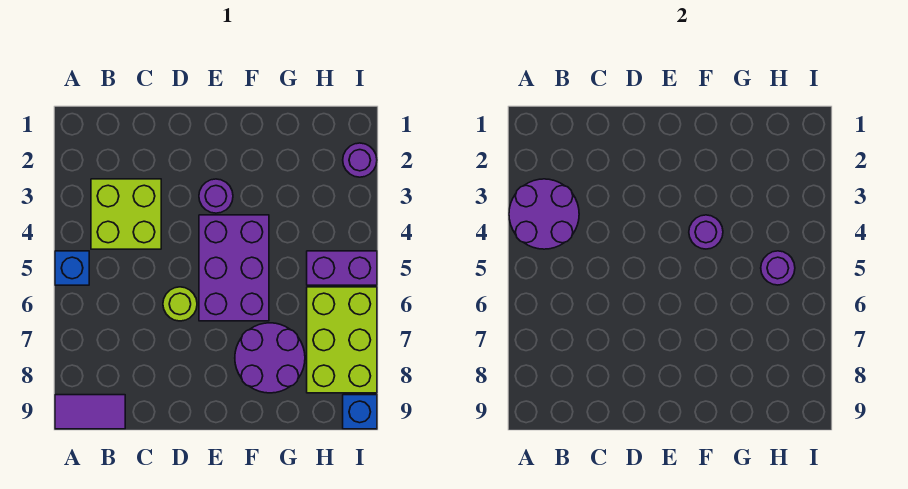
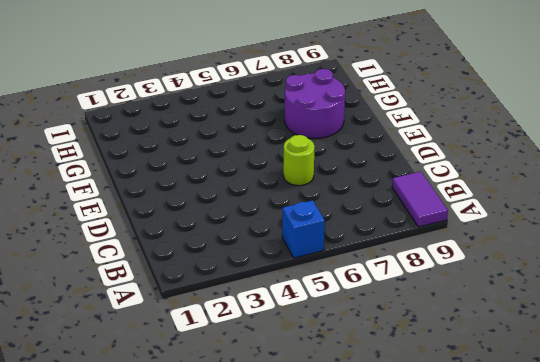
none -> lime 2x2 brick [91,179,161,249]
none -> purple 1x1 round brick [199,179,233,213]
none -> purple 2x3 brick [199,215,269,321]

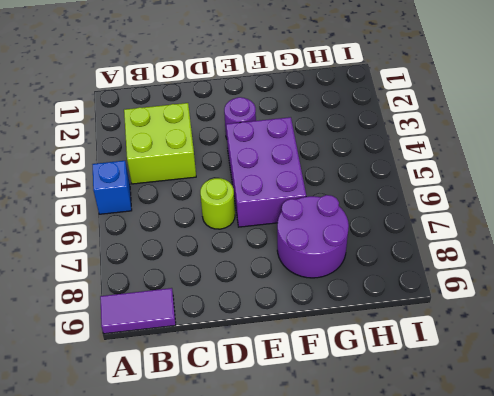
none -> purple 1x2 brick [307,251,377,285]
none -> lime 2x3 brick [307,287,377,393]
none -> purple 1x1 round brick [343,143,377,177]

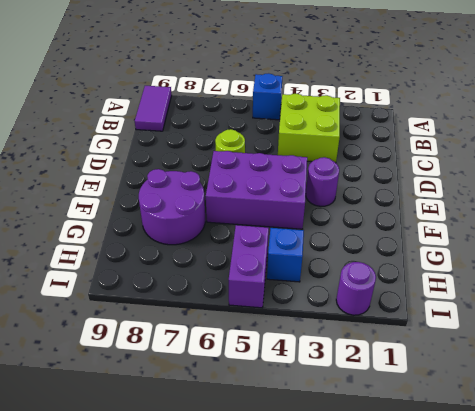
blue 1x1 brick [267,228,304,282] -> blue 1x1 brick moved to [343,395,377,429]
none -> lime 2x3 brick [307,287,377,393]
none -> purple 2x2 round brick [509,179,579,249]
none -> purple 1x1 round brick [689,215,723,249]

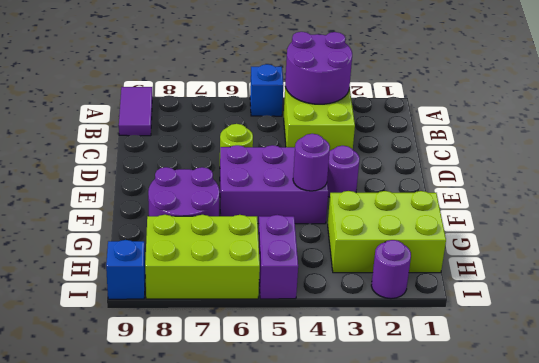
lime 2x3 brick [328,191,446,273] -> none
none -> purple 1x1 round brick [761,251,795,285]

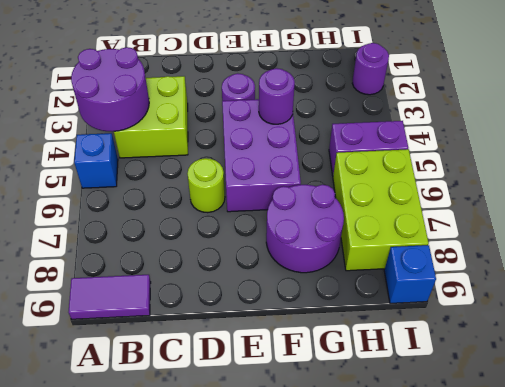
none -> purple 1x1 round brick [761,251,795,285]

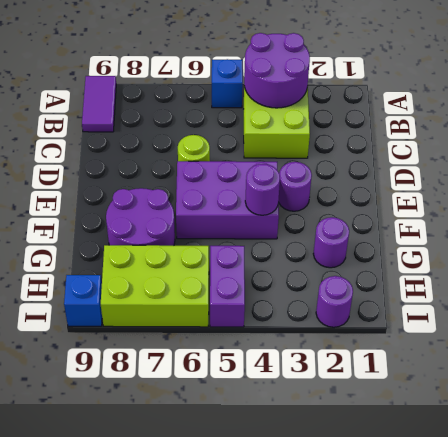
purple 1x1 round brick [313,217,349,268] -> purple 1x1 round brick moved to [761,251,795,285]

